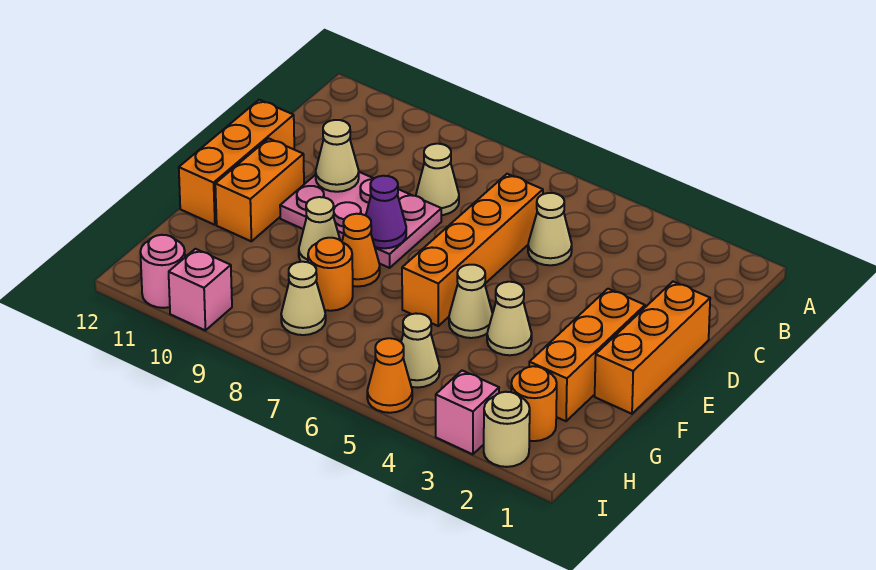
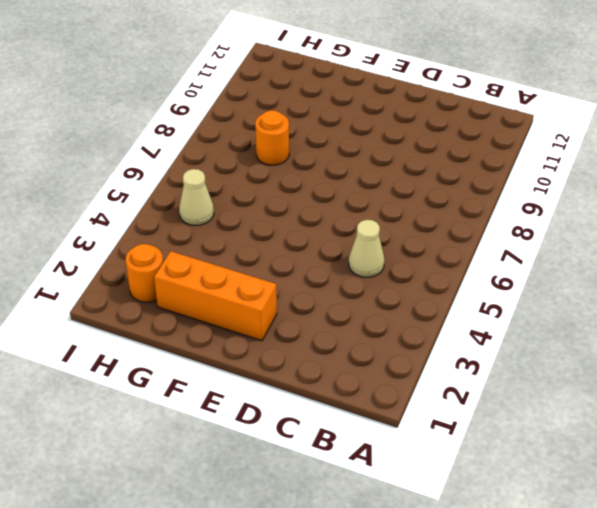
none -> orange 1x4 brick [402,174,543,326]
none -> tan 1x1 cone [416,144,459,215]
none -> orange 1x3 brick [595,282,710,414]

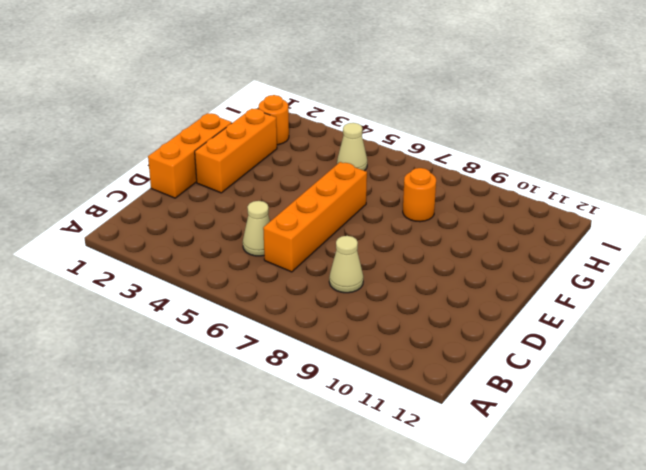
none -> pink 2x3 plate [280,172,441,268]
none -> orange 1x3 brick [179,100,294,225]
none -> orange 1x2 brick [215,138,304,241]

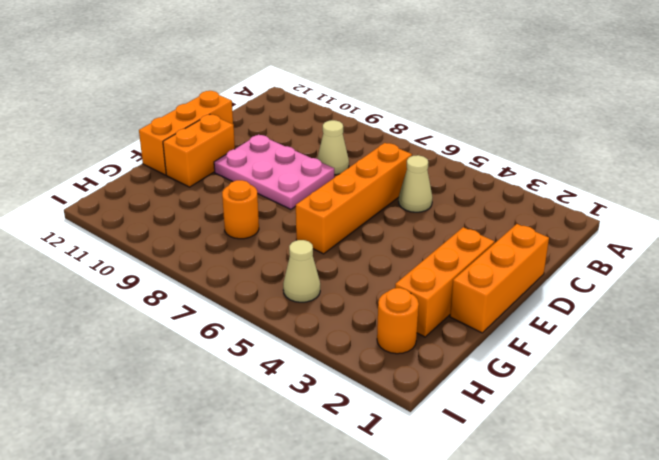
none -> tan 1x1 cone [487,282,532,355]
none -> tan 1x1 cone [449,265,493,338]
none -> orange 1x1 cone [342,214,380,287]

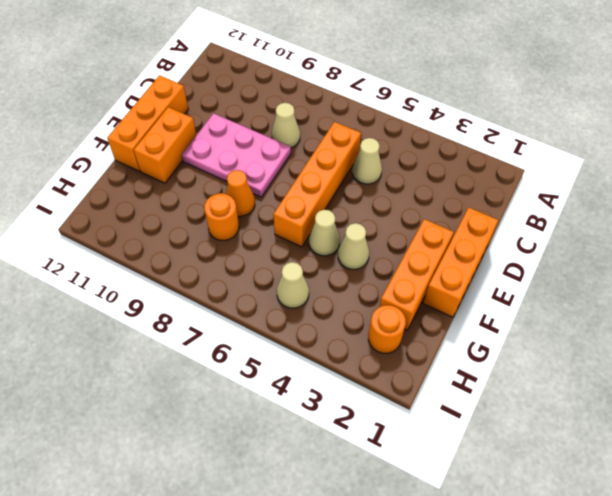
none -> tan 1x1 cone [299,197,340,262]
none -> tan 1x1 cone [281,262,326,335]
none -> tan 1x1 round brick [484,392,530,467]

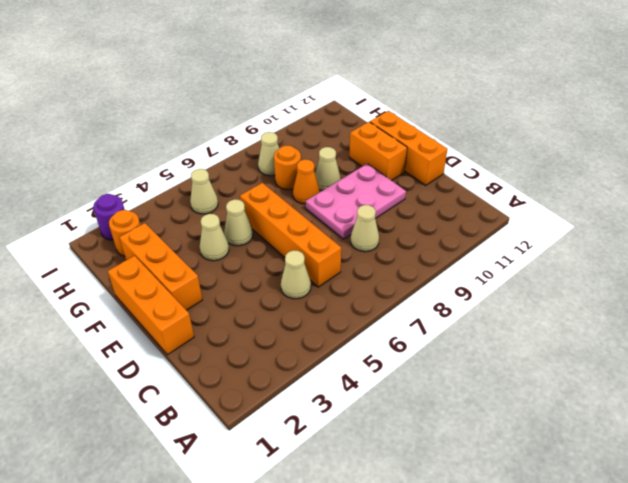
purple 1x1 round brick [93,194,125,240] -> tan 1x1 round brick [484,392,530,467]
none -> pink 1x1 brick [436,371,499,454]
none -> orange 1x1 cone [367,338,412,413]
none -> pink 1x1 brick [169,249,232,330]

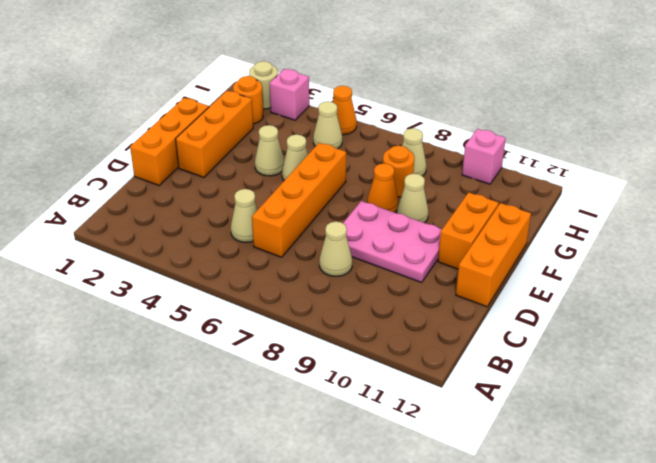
none -> pink 1x1 round brick [140,235,185,308]
none -> tan 1x1 cone [316,120,359,192]
none -> purple 1x1 cone [366,176,406,248]

